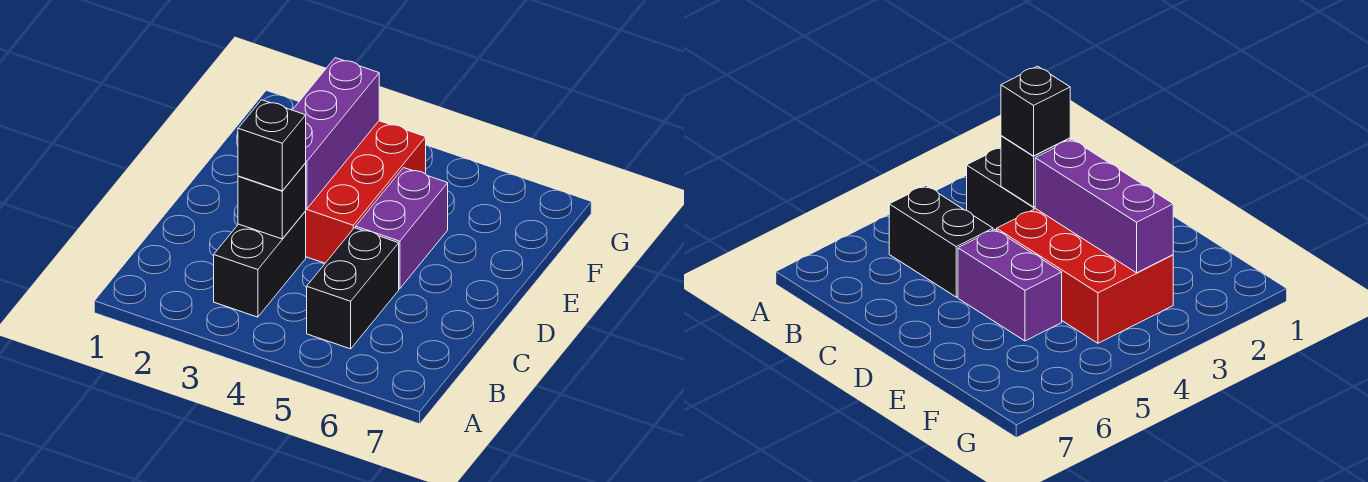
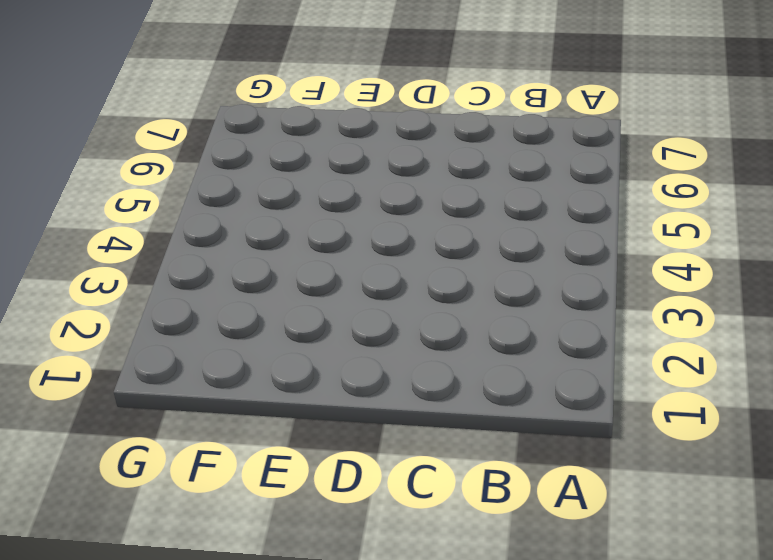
none -> black 1x2 brick [214,211,306,317]
none -> black 1x2 brick [307,228,399,349]

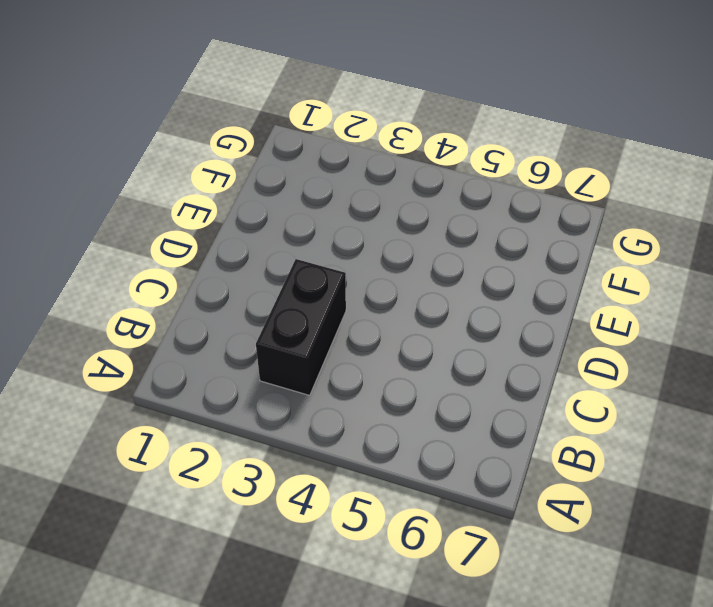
none -> black 1x2 brick [307,228,399,349]
none -> red 2x3 brick [306,121,426,263]

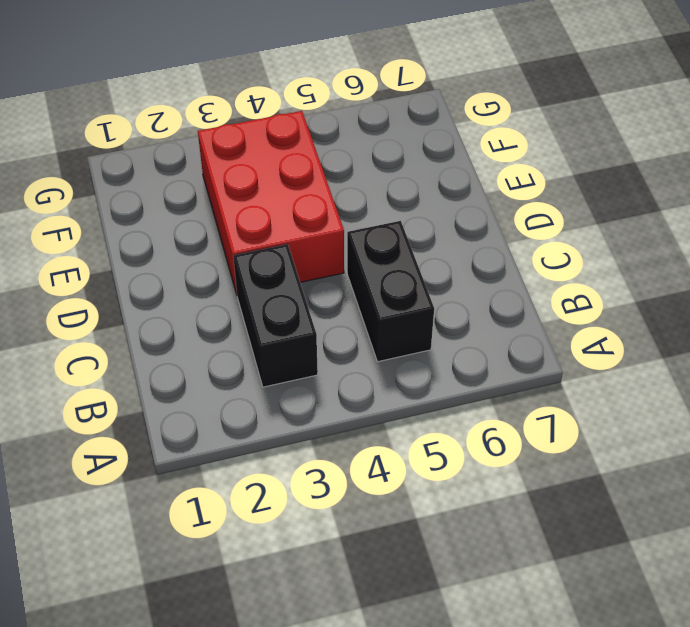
none -> purple 1x2 brick [356,168,448,289]
none -> black 1x1 brick [238,163,306,239]

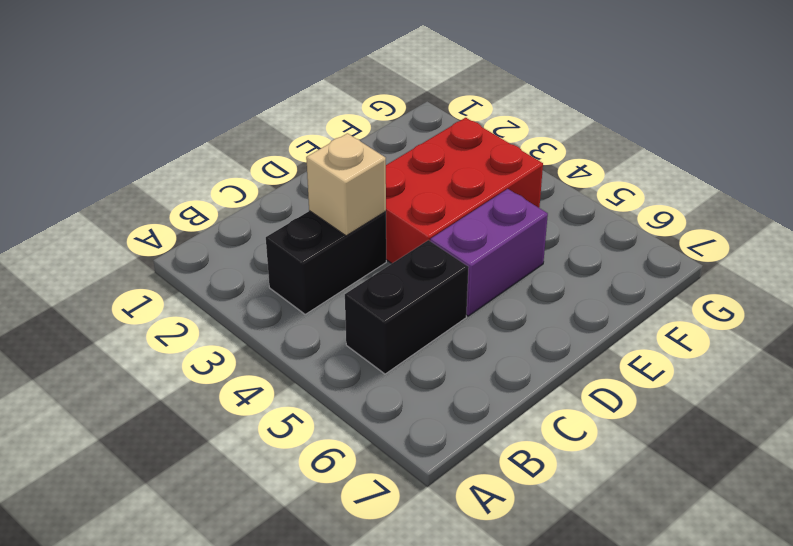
tan 1x1 brick [306,133,386,236] -> black 1x1 brick [238,163,306,239]
none -> purple 1x3 brick [293,58,379,209]
none -> black 1x1 brick [238,100,306,191]

